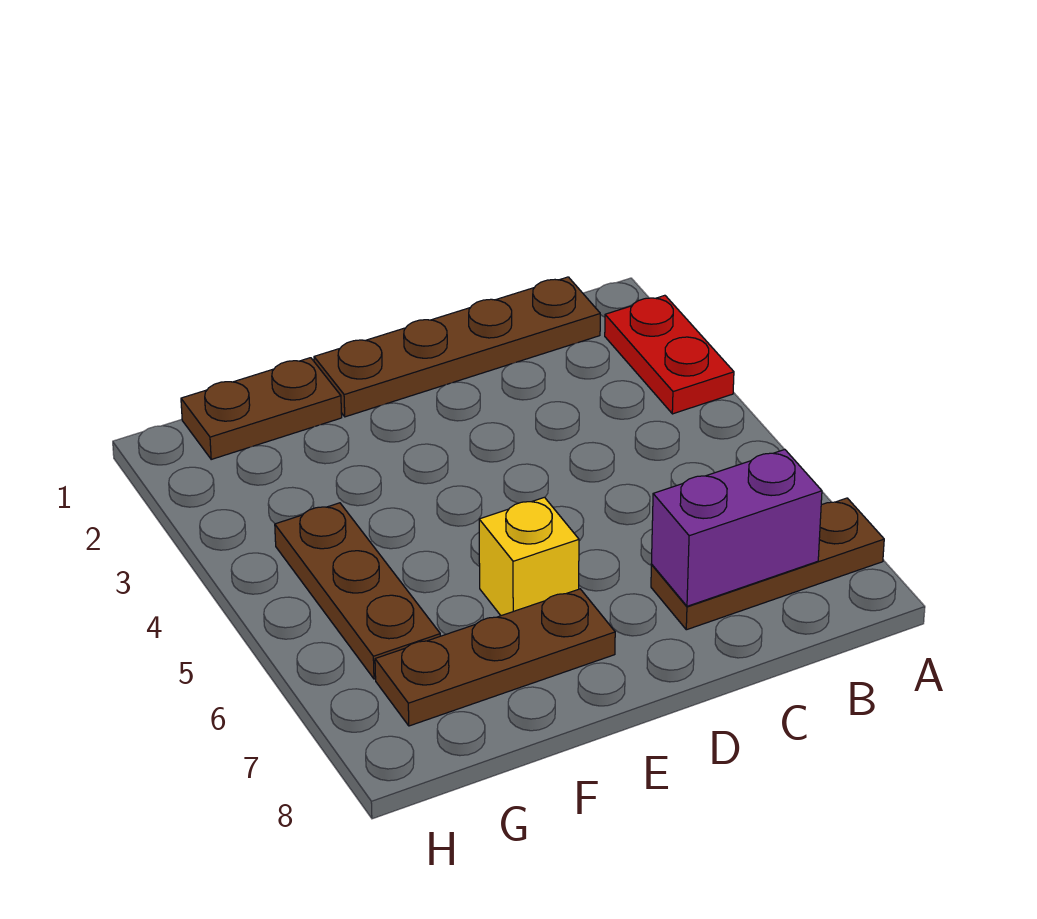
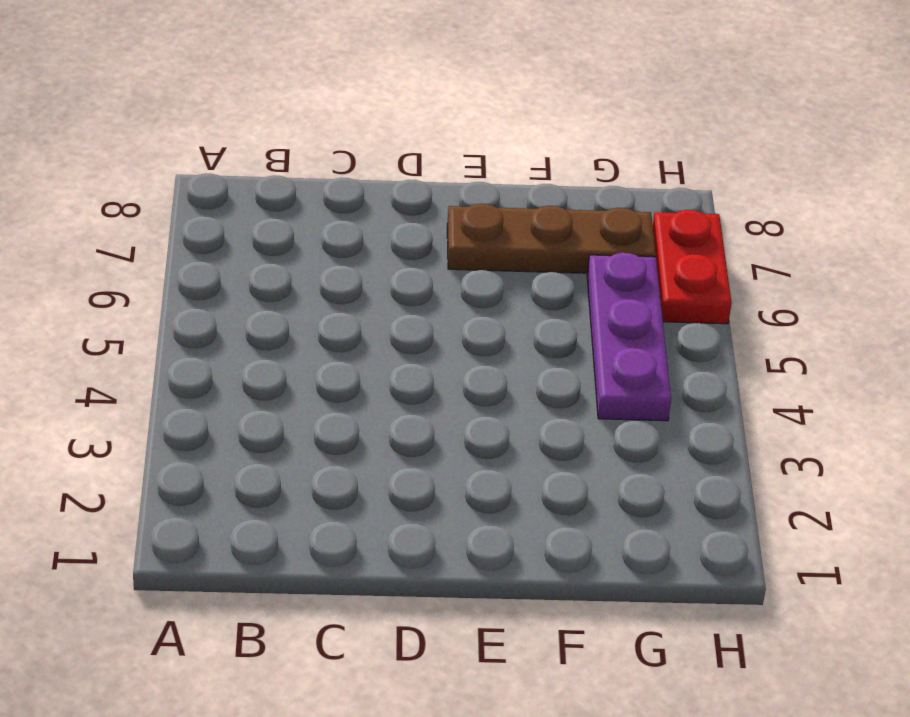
purple 1x3 plate [587,253,671,421] -> brown 1x3 plate [275,503,440,679]
red 1x2 plate [653,210,732,324] -> red 1x2 plate moved to [605,295,734,414]
none -> brown 1x3 plate [651,498,884,630]
none -> brown 1x4 plate [314,277,600,417]

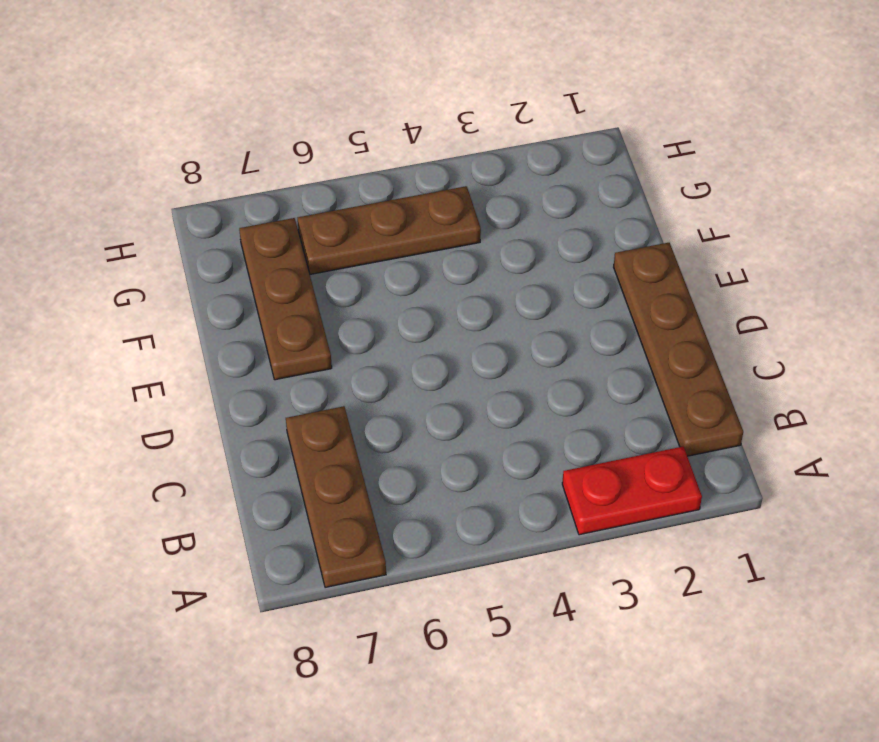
none -> yellow 1x1 brick [479,497,579,616]
none -> brown 1x2 plate [181,358,342,459]

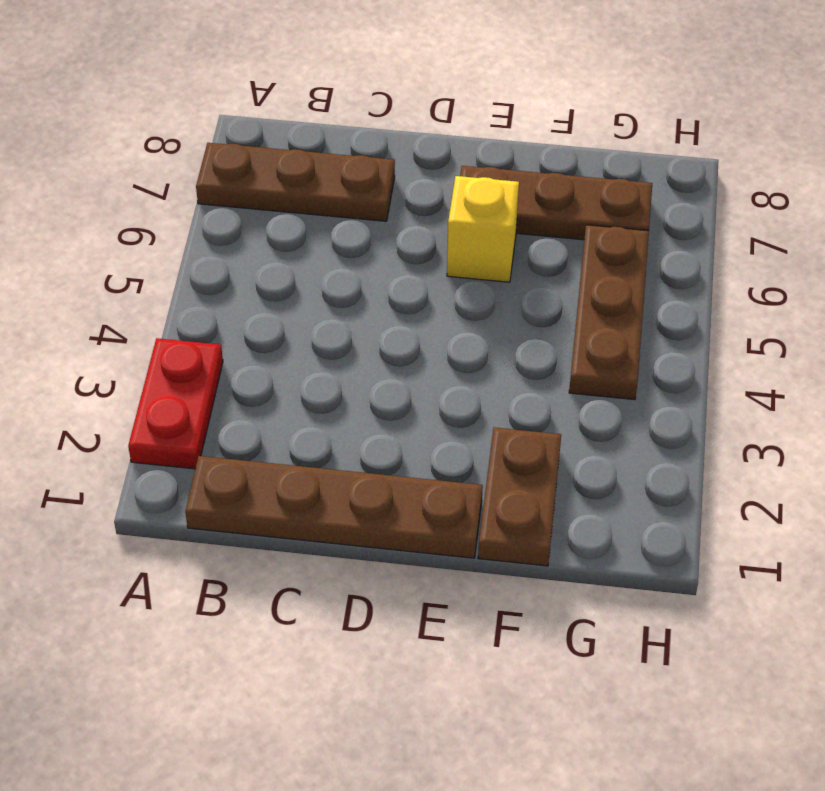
brown 1x2 plate [478,428,561,566] -> brown 1x2 plate turned to [181,358,342,459]
none -> purple 1x2 brick [651,449,822,606]

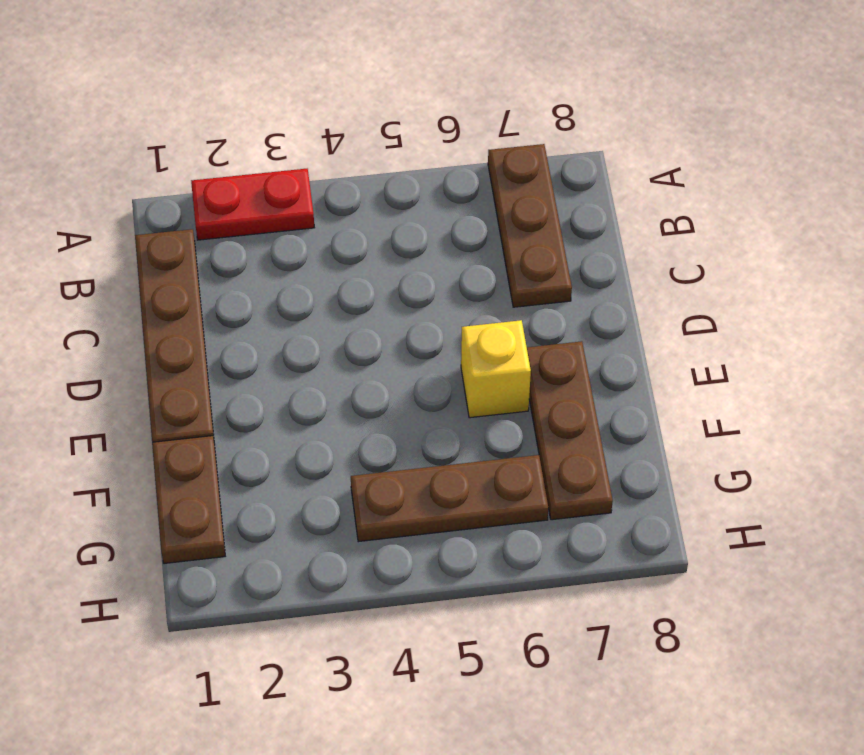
none -> purple 1x2 brick [651,449,822,606]

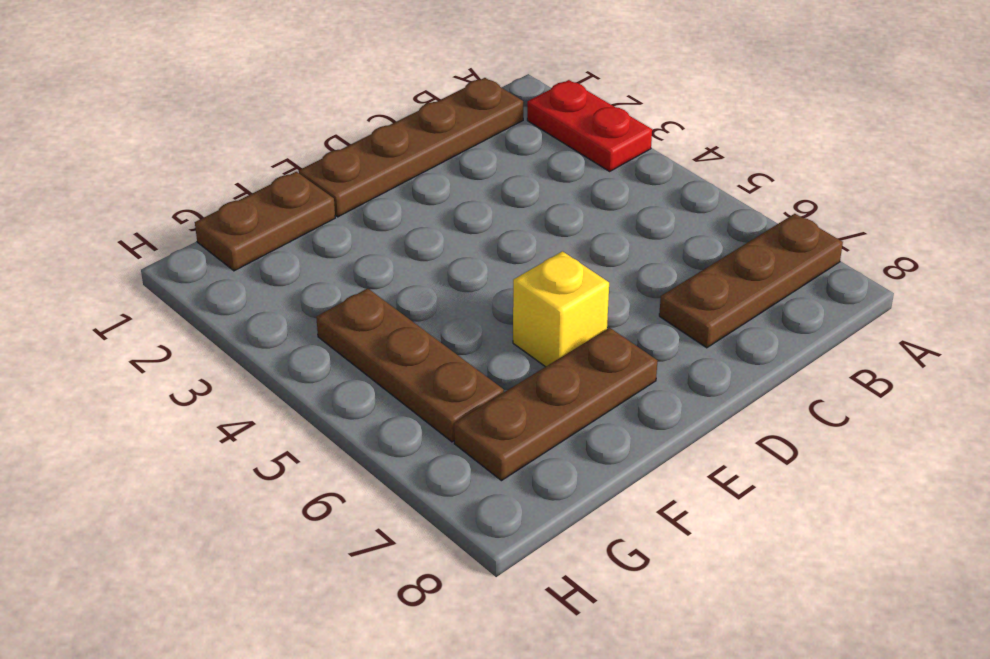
none -> purple 1x2 brick [651,449,822,606]

